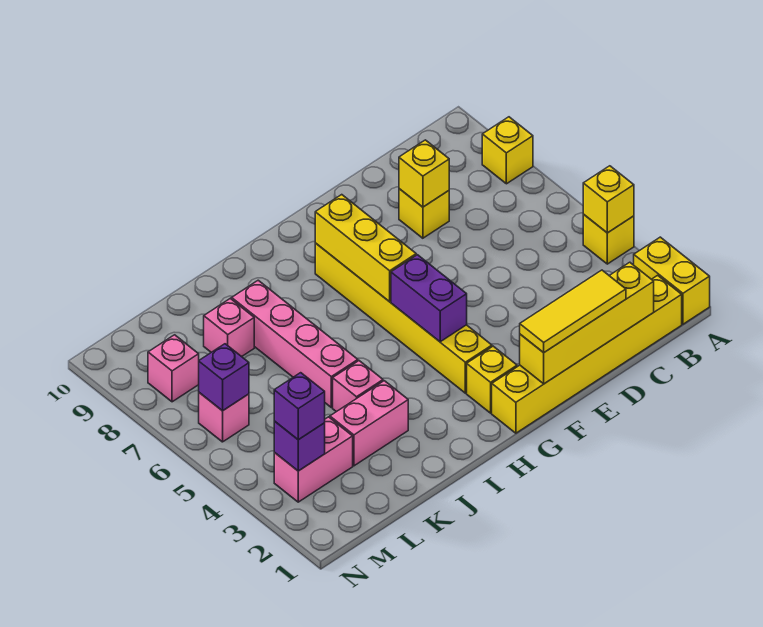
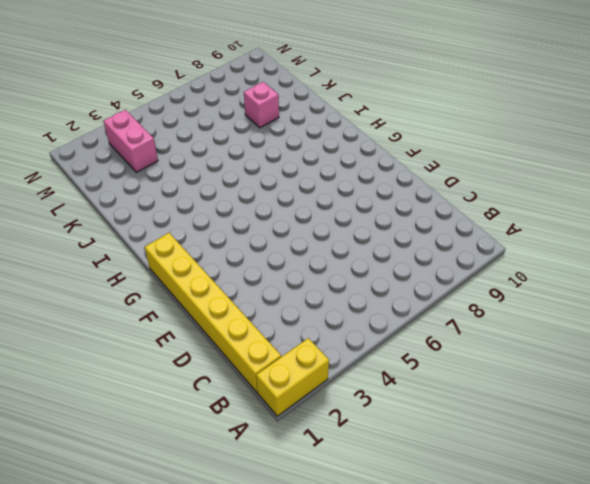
none -> yellow 1x1 brick [583,214,634,264]
none -> yellow 1x1 brick [482,117,533,184]
none -> yellow 1x1 brick [399,189,449,238]

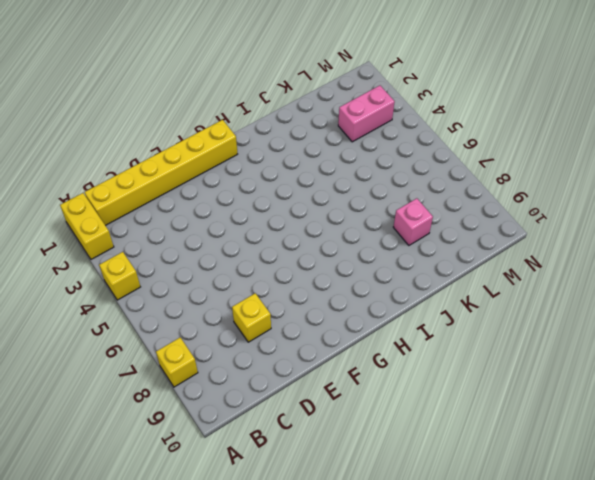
none -> yellow 1x1 brick [467,346,517,413]
none -> yellow 1x6 brick [315,243,492,393]
none -> pink 1x2 brick [330,381,408,466]

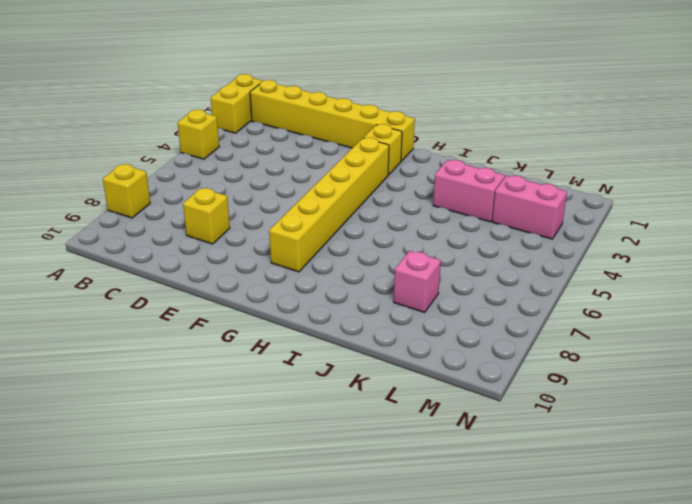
none -> pink 1x1 brick [333,361,383,412]
none -> pink 1x4 brick [232,280,358,407]
none -> pink 1x1 brick [199,393,249,442]

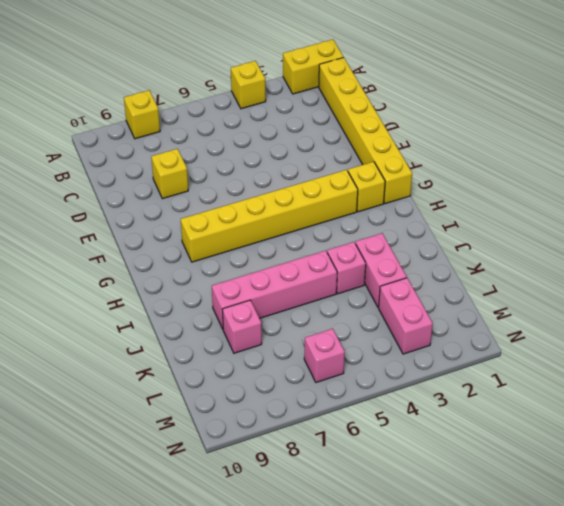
none -> pink 1x1 brick [148,335,199,402]
none -> yellow 1x1 brick [583,166,634,233]
none -> yellow 1x4 brick [520,262,654,384]

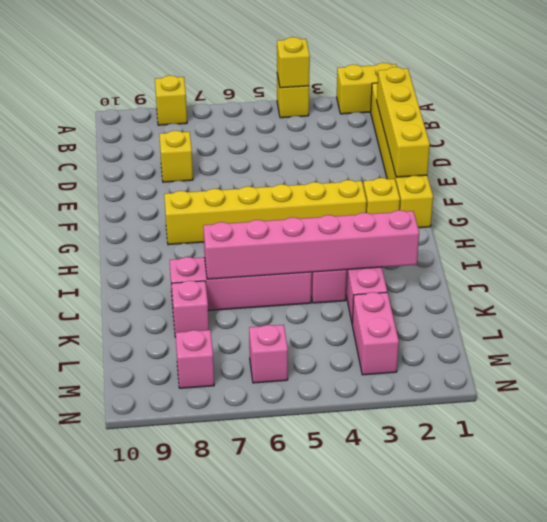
pink 1x6 brick [203,210,419,279] -> none
none -> yellow 1x1 brick [399,140,449,207]
none -> purple 1x2 brick [391,255,467,342]
none -> yellow 1x3 brick [315,195,416,302]

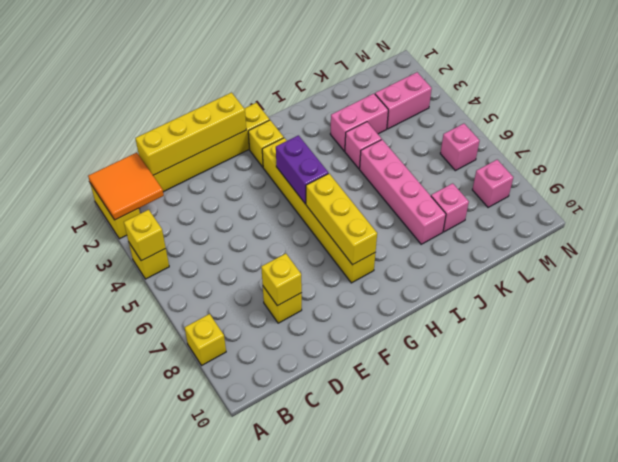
orange 2x2 tile [88,153,164,220] -> none
none -> purple 1x1 brick [274,421,325,471]
none -> purple 1x1 brick [199,344,249,411]
none -> yellow 1x3 tile [520,270,626,353]

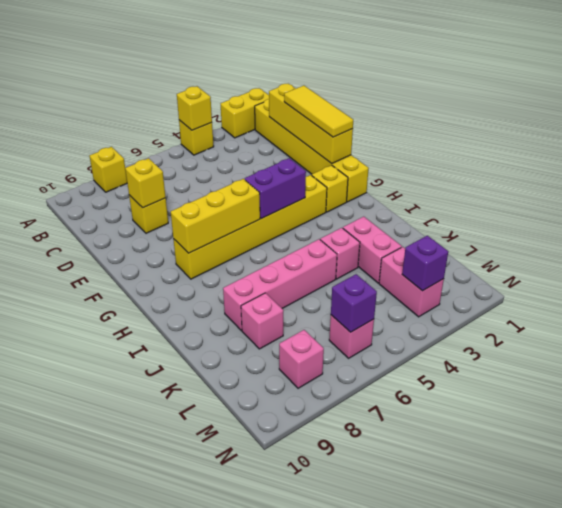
none -> purple 1x1 brick [274,373,325,440]

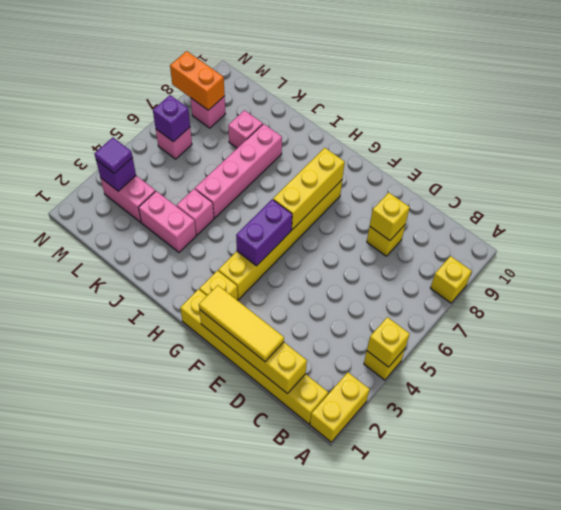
purple 1x1 tile [94,138,132,173] -> purple 1x1 brick [274,373,325,440]
orange 1x2 brick [170,51,225,110] -> none

